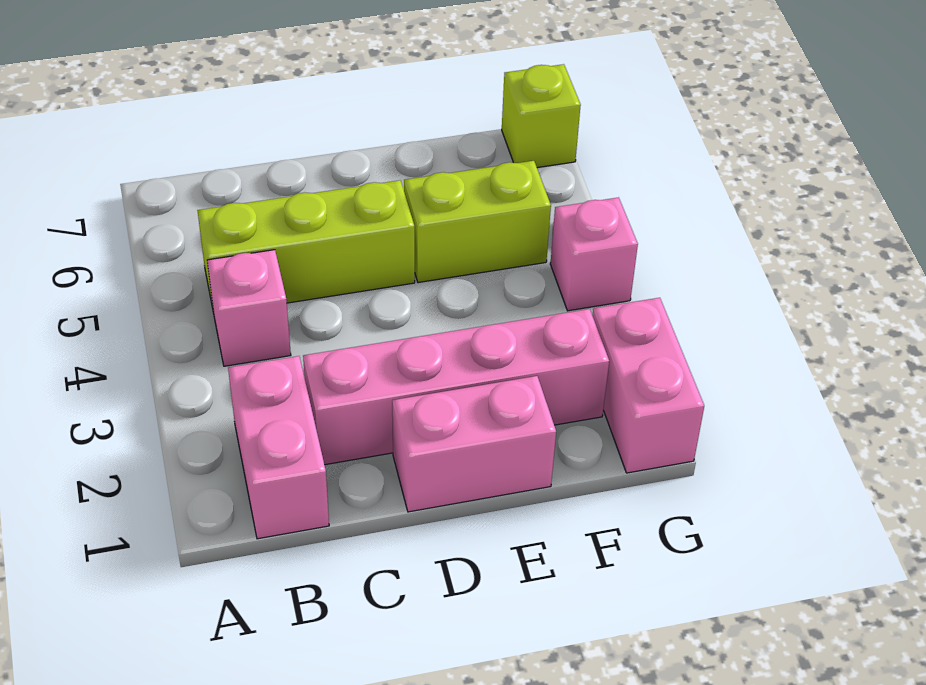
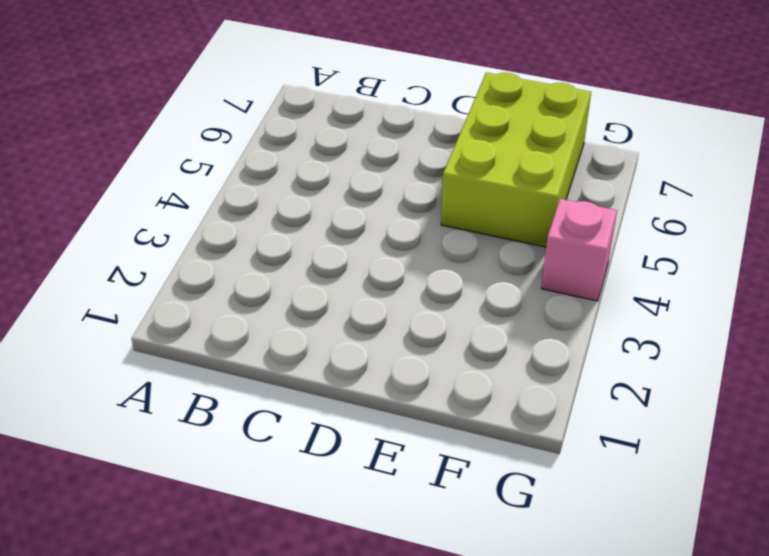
lime 2x3 brick [441,72,591,247] -> lime 1x2 brick [404,161,551,283]
none -> pink 1x2 brick [228,356,329,539]
none -> pink 1x1 brick [207,250,291,366]

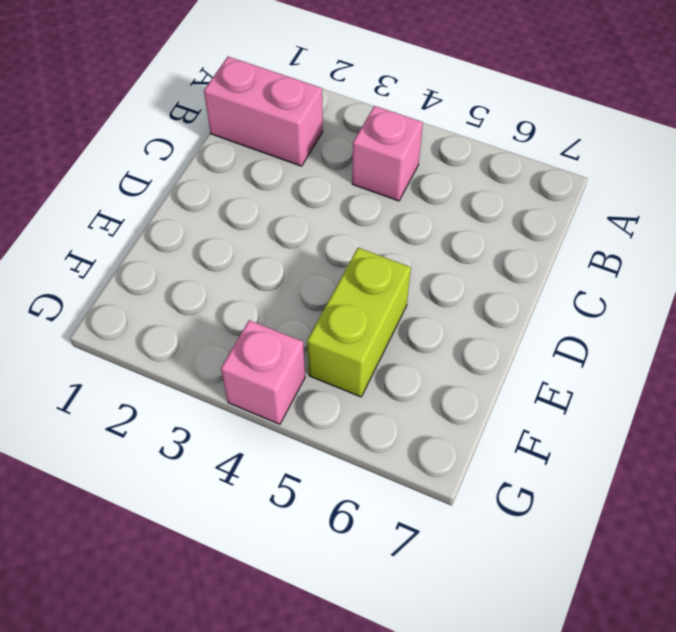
none -> lime 1x3 brick [197,180,415,308]
none -> pink 1x4 brick [303,309,609,465]

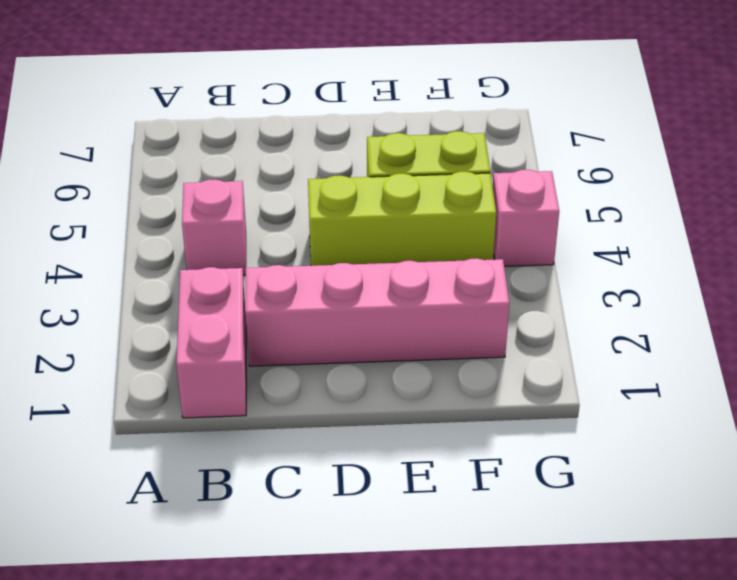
lime 1x3 brick [308,172,496,266] -> lime 1x3 brick moved to [197,180,415,308]
none -> pink 1x2 brick [392,376,556,512]
none -> pink 1x2 brick [592,298,704,473]

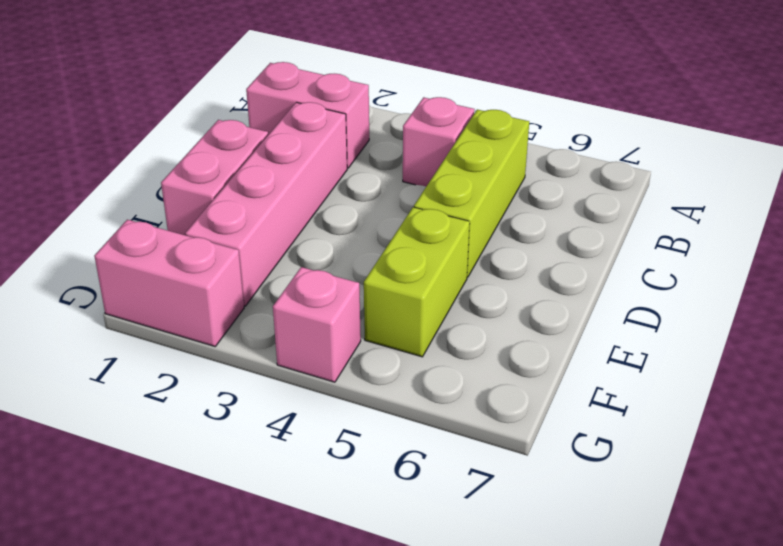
none -> lime 1x1 brick [502,64,581,168]

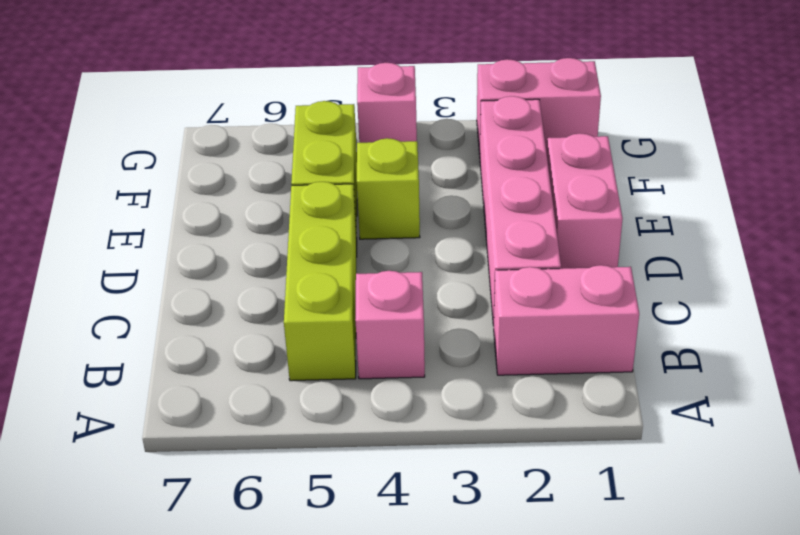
lime 1x1 brick [357,138,420,239] -> lime 1x1 brick moved to [502,64,581,168]

